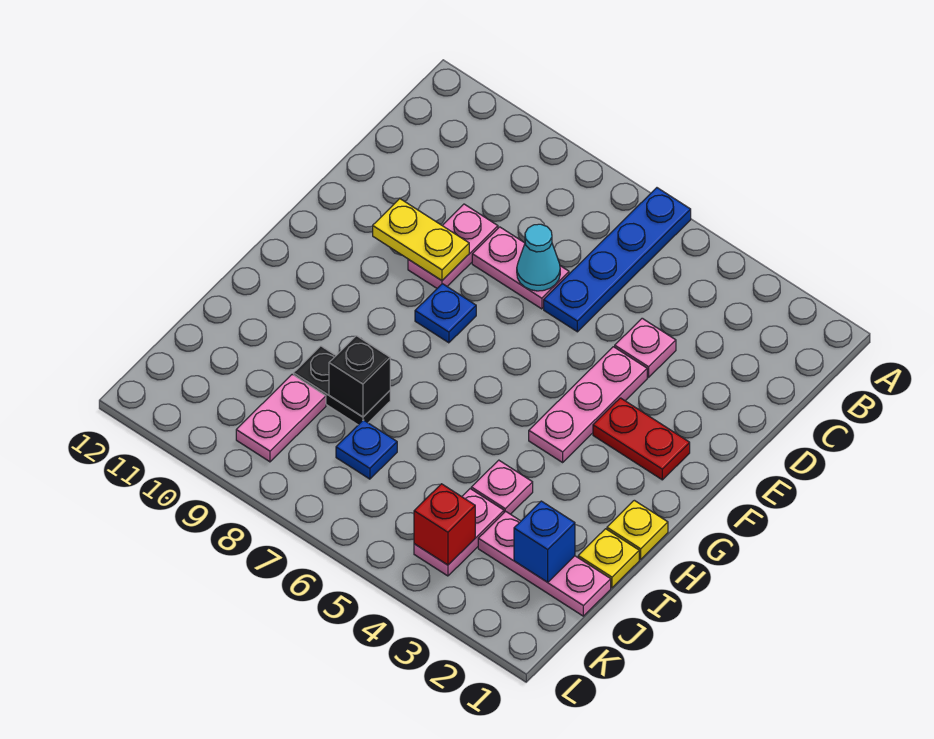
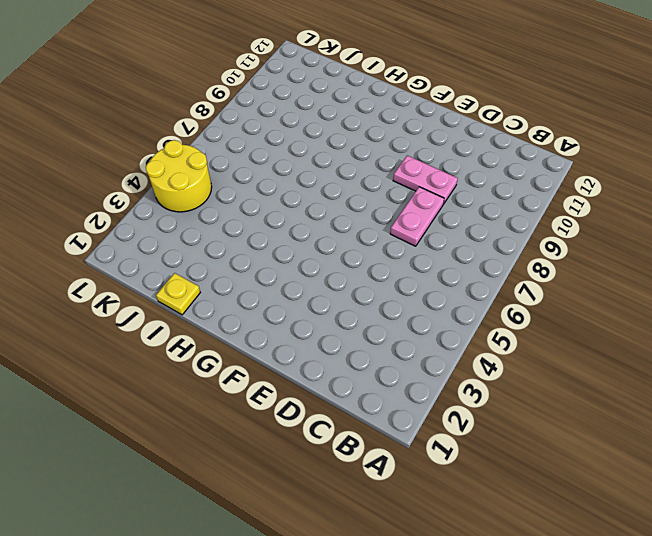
yellow 2x2 round brick [146,140,212,212] -> pink 1x2 plate [414,489,504,576]
none -> blue 1x4 plate [544,188,691,332]
none -> pink 1x1 plate [615,318,676,377]
none -> pink 1x3 plate [529,347,647,462]

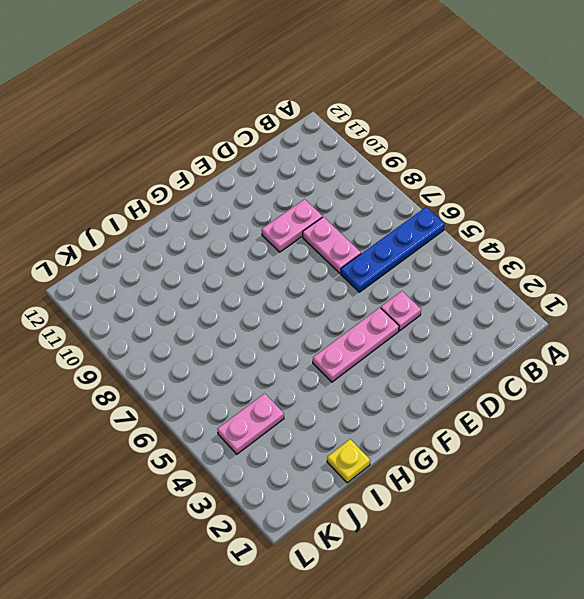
none -> red 1x2 plate [593,398,690,480]
none -> blue 1x1 plate [415,284,476,343]
none -> yellow 1x1 plate [607,500,668,559]

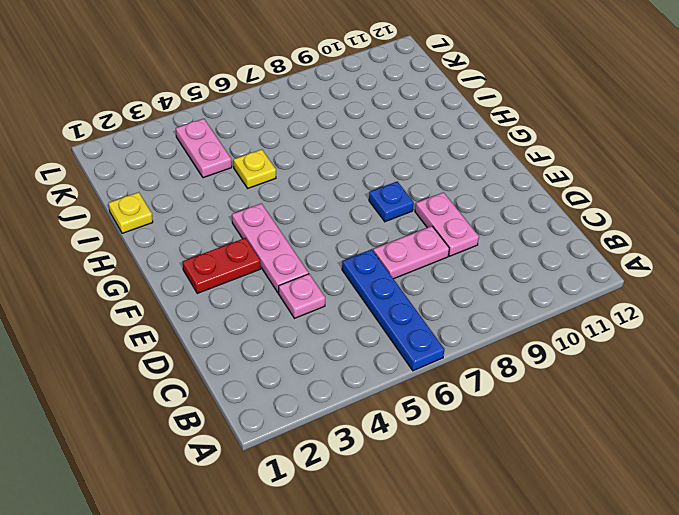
yellow 1x1 plate [233,149,276,188] -> yellow 1x1 plate moved to [607,500,668,559]
none -> pink 1x1 plate [471,460,533,514]
none -> black 1x2 plate [294,346,390,425]
none -> pink 1x3 plate [478,511,611,616]

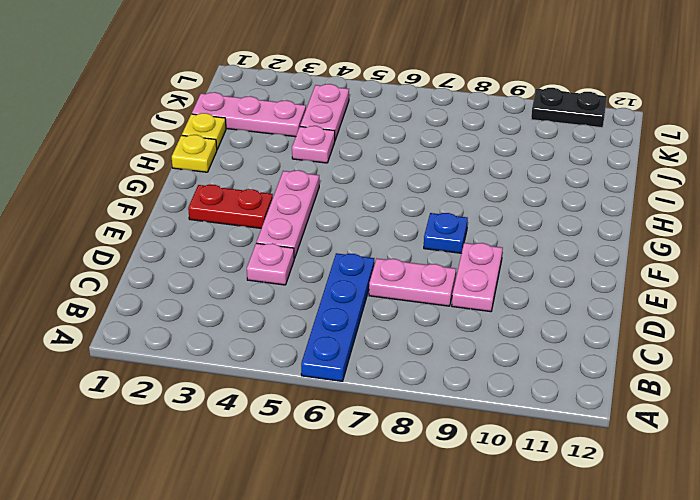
black 1x2 plate [531,88,607,128] -> black 1x2 plate moved to [294,346,390,425]
none -> blue 1x1 plate [336,420,397,479]
none -> pink 1x2 plate [236,374,326,462]
none -> cyan 1x1 cone [517,224,560,291]

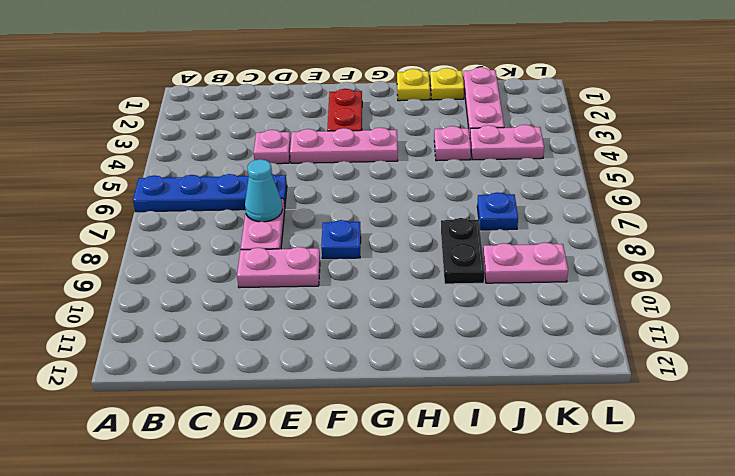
none -> yellow 1x2 plate [373,199,469,281]
none -> black 1x1 brick [329,336,390,417]
none -> blue 1x1 brick [514,501,575,582]

